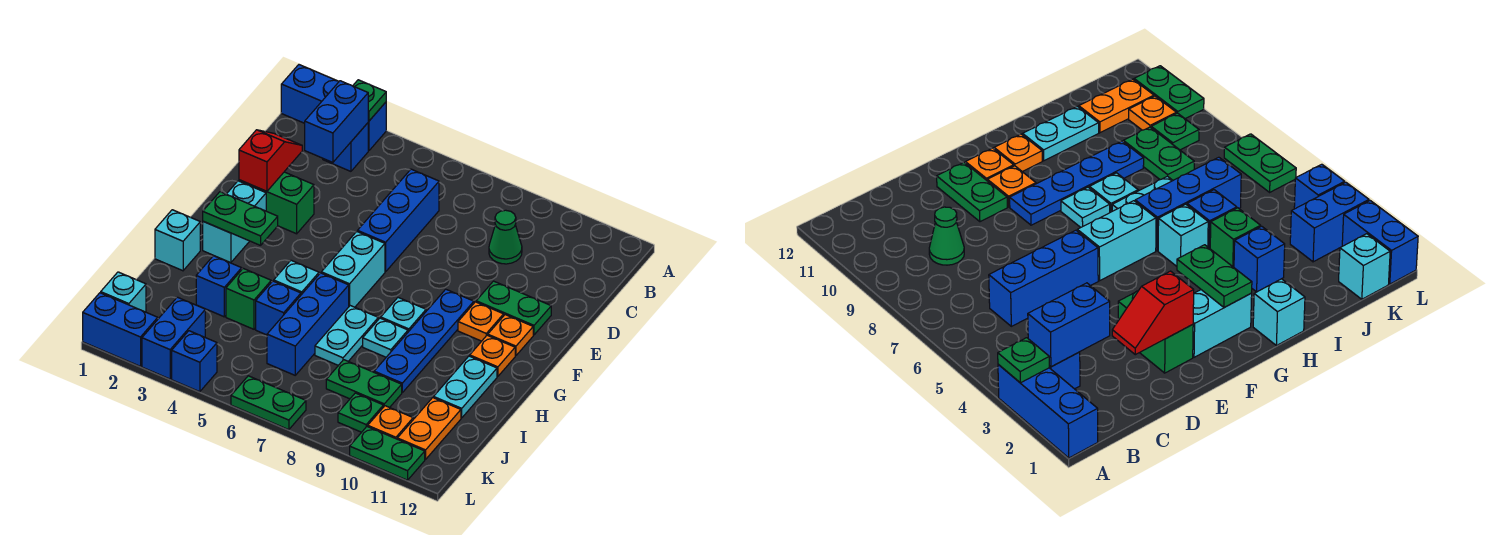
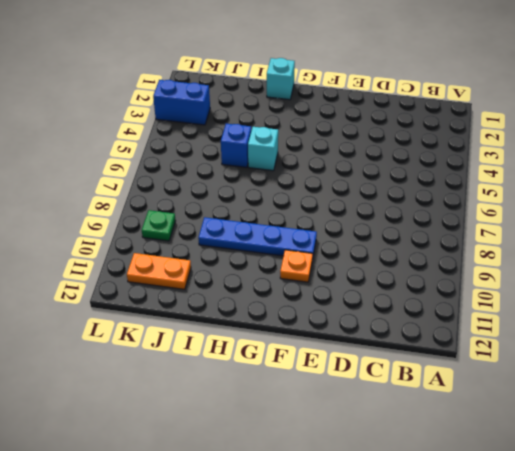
none -> blue 1x3 brick [281,65,386,151]
none -> blue 1x1 brick [323,123,368,171]
none -> blue 1x3 brick [358,169,439,272]
none -> green 1x1 cone [489,210,522,264]

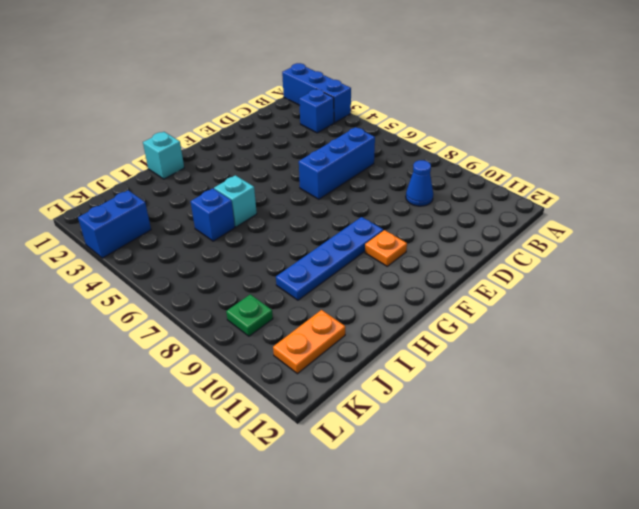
blue 1x1 cone [406,160,433,206] -> green 1x1 cone [489,210,522,264]
none -> green 1x2 brick [239,172,314,234]
none -> green 1x2 plate [476,281,551,335]
none -> cyan 1x2 brick [203,181,266,263]
none -> cyan 1x2 brick [321,232,385,307]

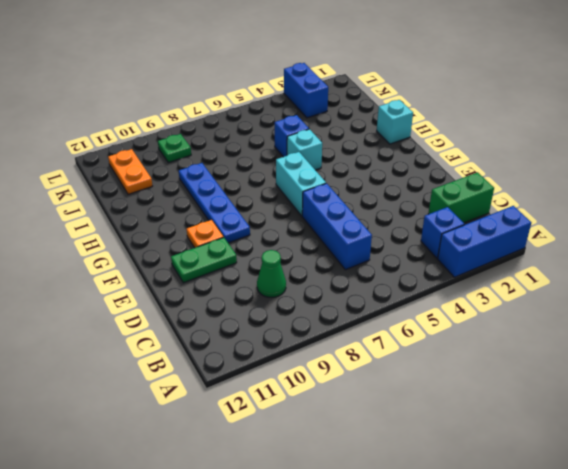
green 1x2 brick [428,172,494,223] -> green 1x2 brick moved to [239,172,314,234]
none -> cyan 1x2 brick [203,181,266,263]
none -> orange 1x1 plate [488,315,533,356]
none -> cyan 1x1 plate [381,298,426,332]
none -> orange 1x1 plate [470,335,515,376]

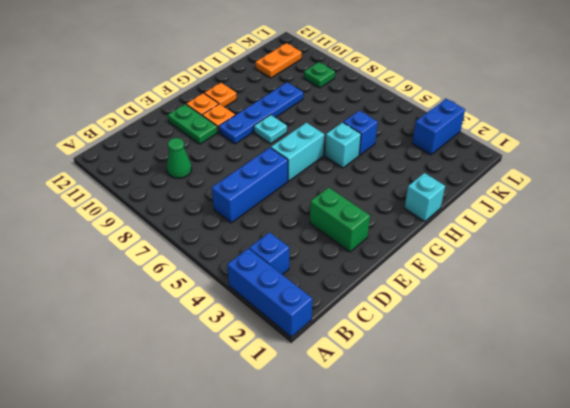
none -> cyan 1x2 brick [203,181,266,263]
none -> blue 1x3 brick [267,273,349,375]
none -> cyan 1x2 plate [315,306,378,365]
none -> cyan 1x1 plate [363,318,408,357]

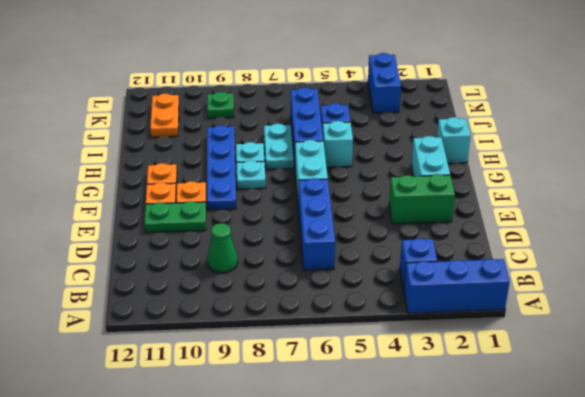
none -> cyan 1x2 plate [434,356,497,418]
none -> blue 1x1 brick [196,256,242,317]
none -> green 1x1 brick [226,268,271,329]
none -> green 1x2 plate [326,360,402,408]

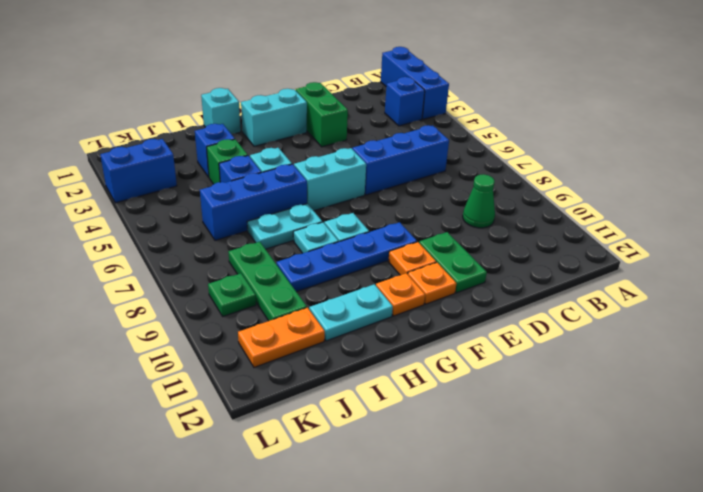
green 1x3 plate [228,242,307,321] -> green 1x2 plate [326,360,402,408]
none -> cyan 1x1 brick [101,272,146,312]
none -> orange 1x1 plate [368,406,413,439]
none -> blue 1x2 brick [83,293,158,366]
none -> blue 1x1 brick [172,331,217,392]

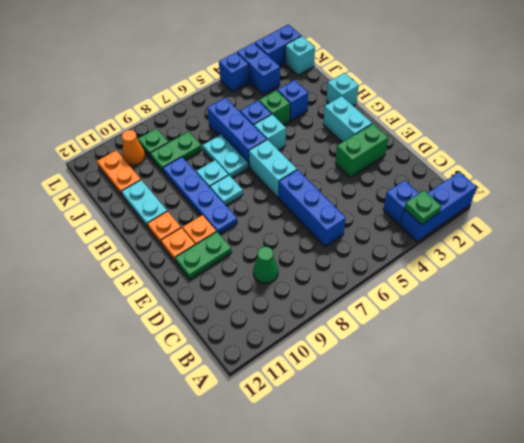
orange 1x1 cone [122,130,145,166] -> orange 1x1 plate [368,406,413,439]
none -> green 1x2 plate [231,376,306,430]
none -> green 1x2 plate [350,426,425,480]
none -> blue 1x2 brick [305,81,368,162]
none -> red 1x2 slope [239,130,302,191]

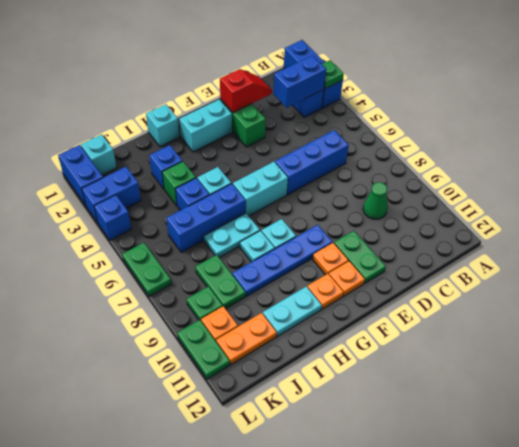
none -> green 1x2 plate [203,192,278,245]

